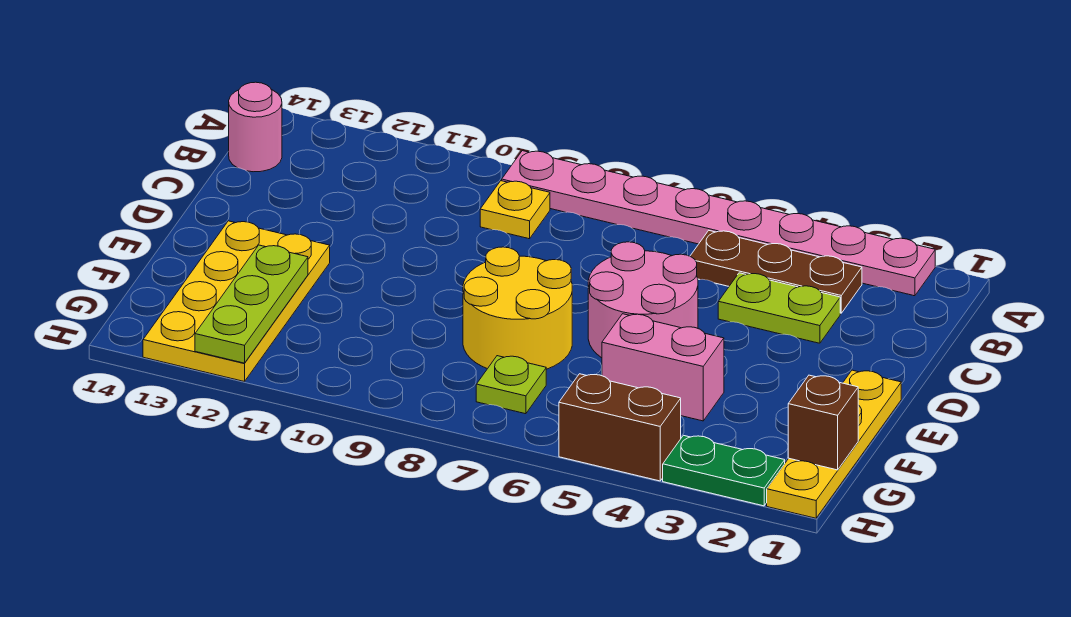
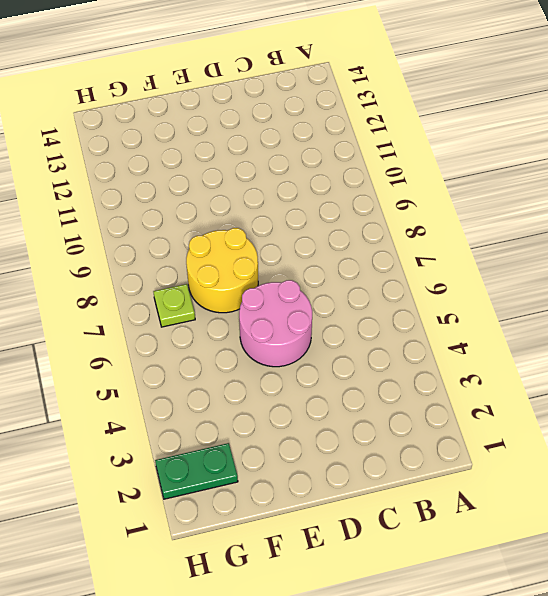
green 1x2 plate [155,443,238,499] -> green 1x2 plate turned to [663,435,785,506]
none -> pink 1x8 plate [502,151,935,296]
none -> brown 1x3 plate [690,231,862,313]
none -> yellow 1x1 plate [480,181,550,239]

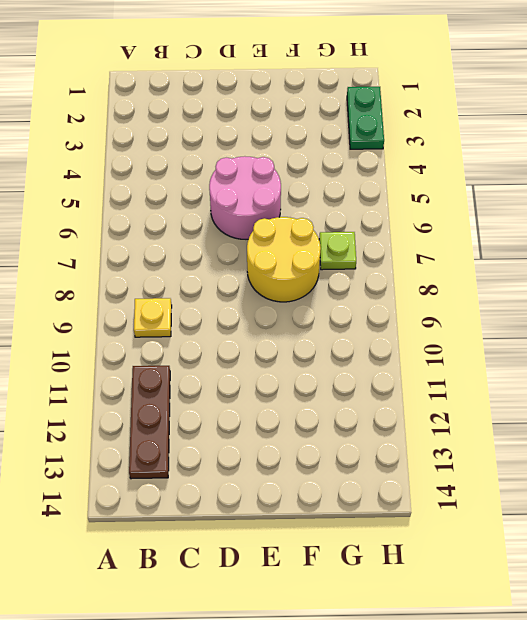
brown 1x3 plate [129,366,170,479] -> brown 1x3 plate moved to [690,231,862,313]
none -> pink 1x8 plate [502,151,935,296]
none -> pink 1x1 round brick [229,82,282,172]
none -> lime 1x2 plate [718,273,840,343]

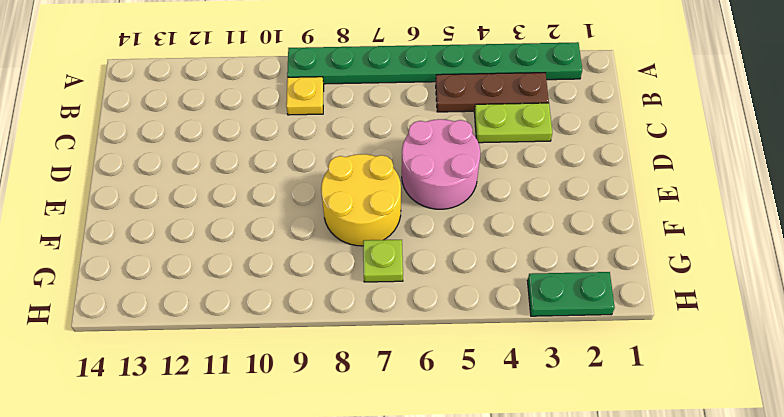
green 1x8 plate [287,42,582,84] -> pink 1x8 plate [502,151,935,296]
none -> pink 1x1 round brick [229,82,282,172]
none -> yellow 1x4 plate [767,370,901,518]
none -> yellow 2x4 plate [143,221,330,382]

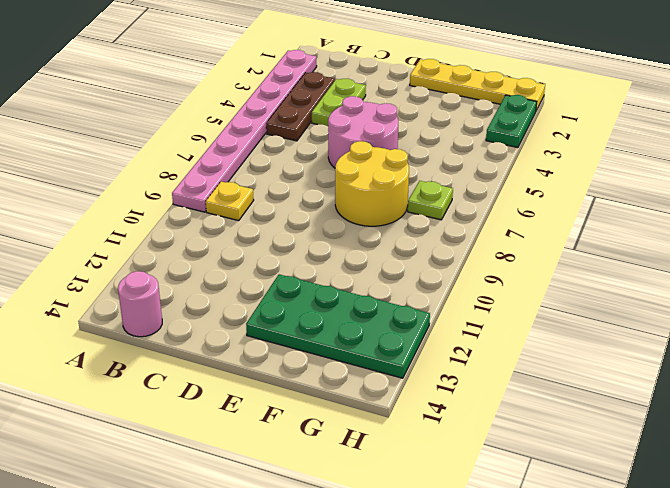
green 2x4 plate [246,274,430,378] -> yellow 2x4 plate [143,221,330,382]
none -> pink 1x2 brick [602,314,724,421]
none -> brown 1x2 brick [559,374,681,481]
none -> lime 1x3 plate [195,245,308,363]

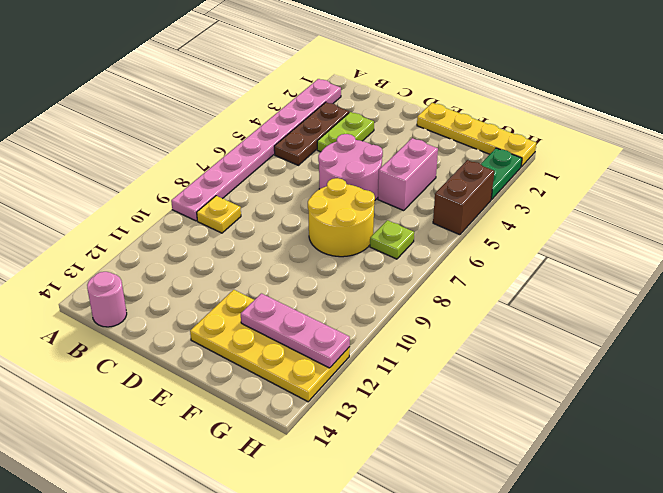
pink 1x3 plate [241,293,350,368] -> lime 1x3 plate [195,245,308,363]
none -> brown 1x1 brick [788,375,858,470]

